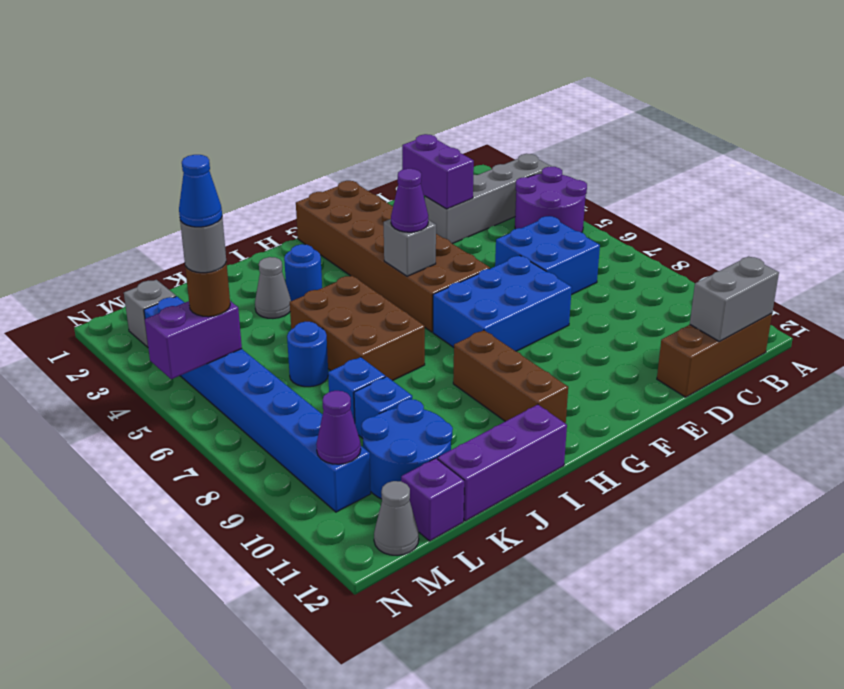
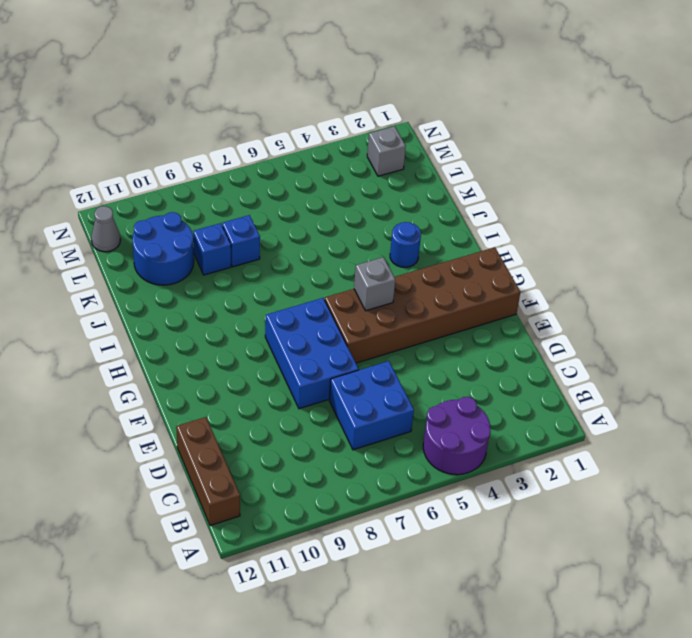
none -> grey 1x4 brick [425,154,551,244]
none -> brown 1x3 brick [453,330,568,424]
none -> brown 2x3 brick [290,276,425,381]

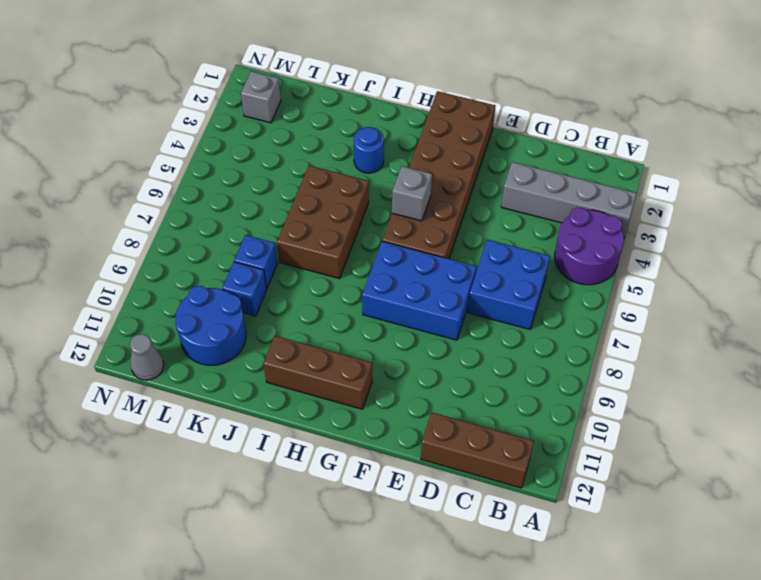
brown 1x3 brick [263,336,372,409] -> brown 1x3 brick turned to [453,330,568,424]
none -> purple 1x3 brick [438,405,567,521]
none -> grey 1x1 cone [255,257,291,318]
none -> blue 1x1 round brick [287,322,328,387]

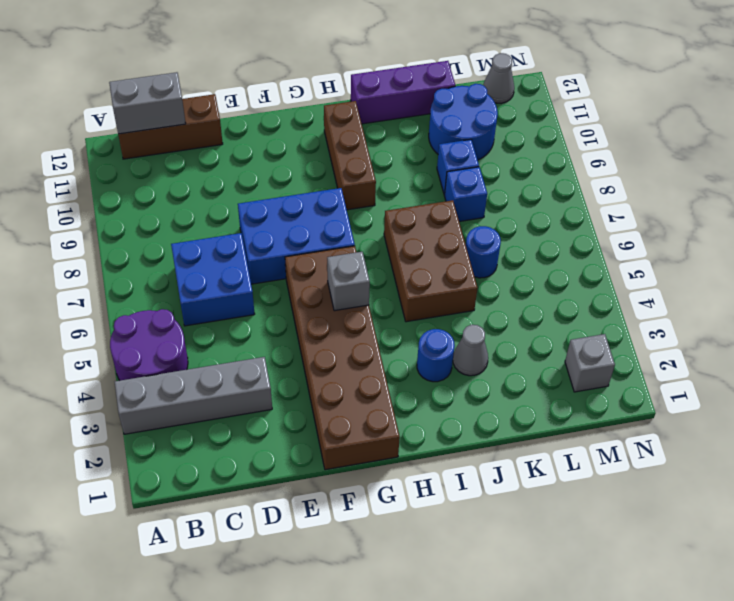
none -> purple 1x1 brick [401,458,464,541]
none -> blue 1x8 brick [144,296,371,512]
none -> purple 1x2 brick [402,134,474,209]

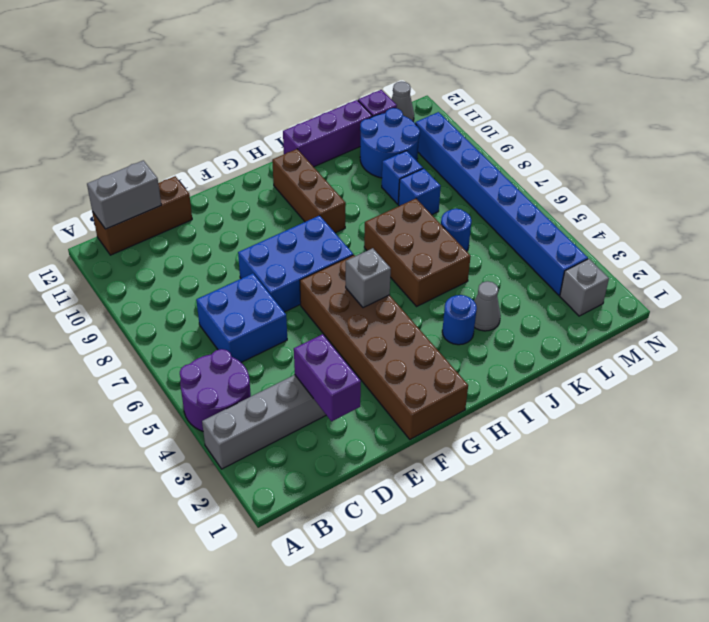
none -> purple 1x2 brick [145,301,242,379]
none -> purple 1x1 cone [316,391,361,464]
none -> purple 1x1 cone [391,169,428,232]

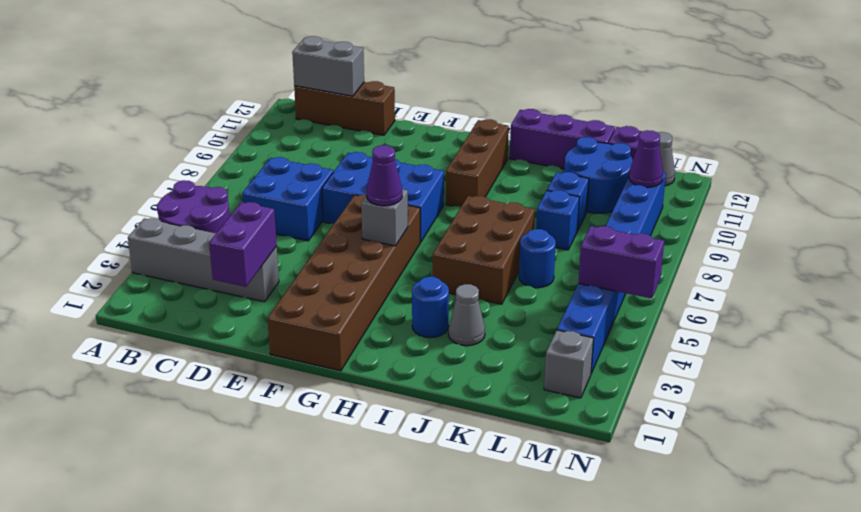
none -> brown 1x1 round brick [185,262,230,317]
none -> grey 1x1 round brick [180,218,226,273]
none -> blue 1x1 cone [179,155,222,227]

